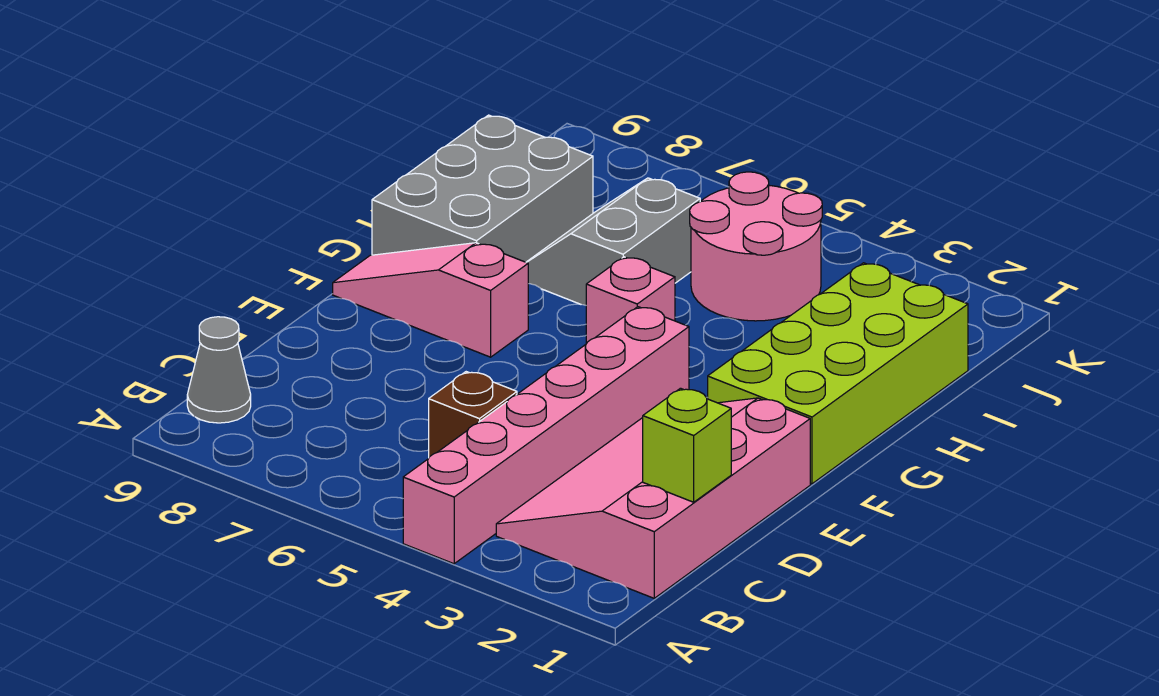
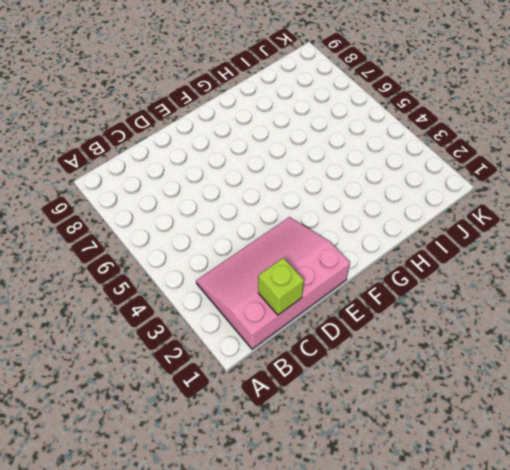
none -> pink 1x6 brick [403,307,689,564]
none -> grey 1x1 cone [187,317,251,423]

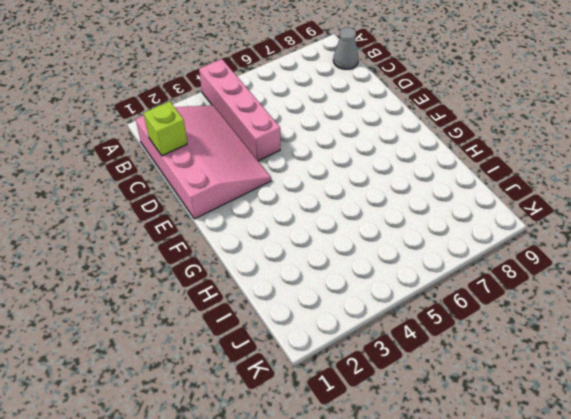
pink 1x4 brick [199,59,280,161] -> pink 1x6 brick [403,307,689,564]
none -> brown 1x1 brick [429,372,517,457]
none -> lime 2x4 brick [708,263,968,484]

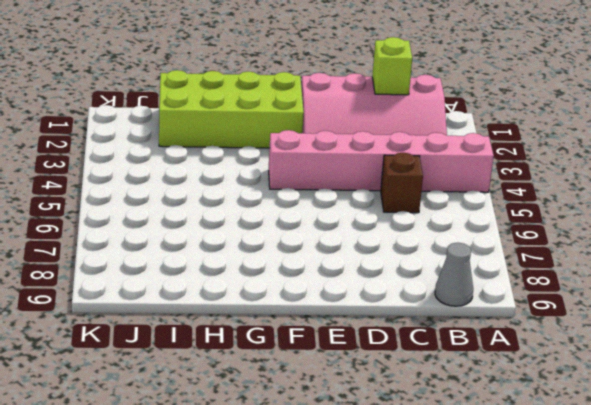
none -> pink 1x3 slope [333,243,528,357]
none -> pink 1x1 brick [586,257,675,344]

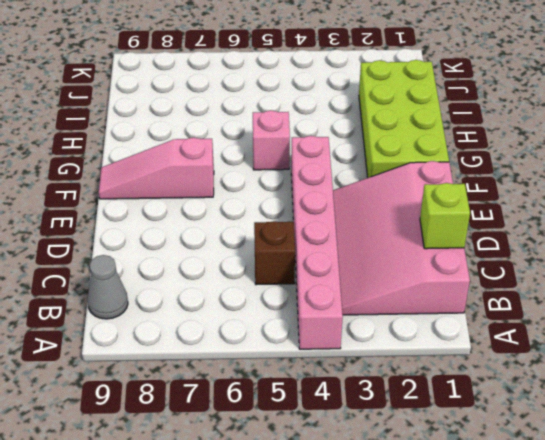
none -> grey 2x3 brick [372,115,593,262]
none -> grey 2x2 slope [527,178,700,305]

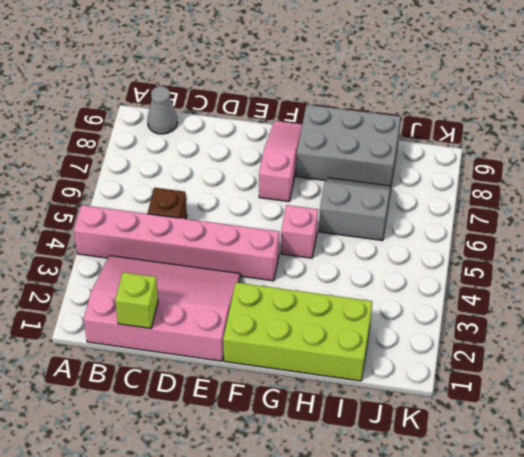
none -> pink 2x2 round brick [690,172,822,321]

